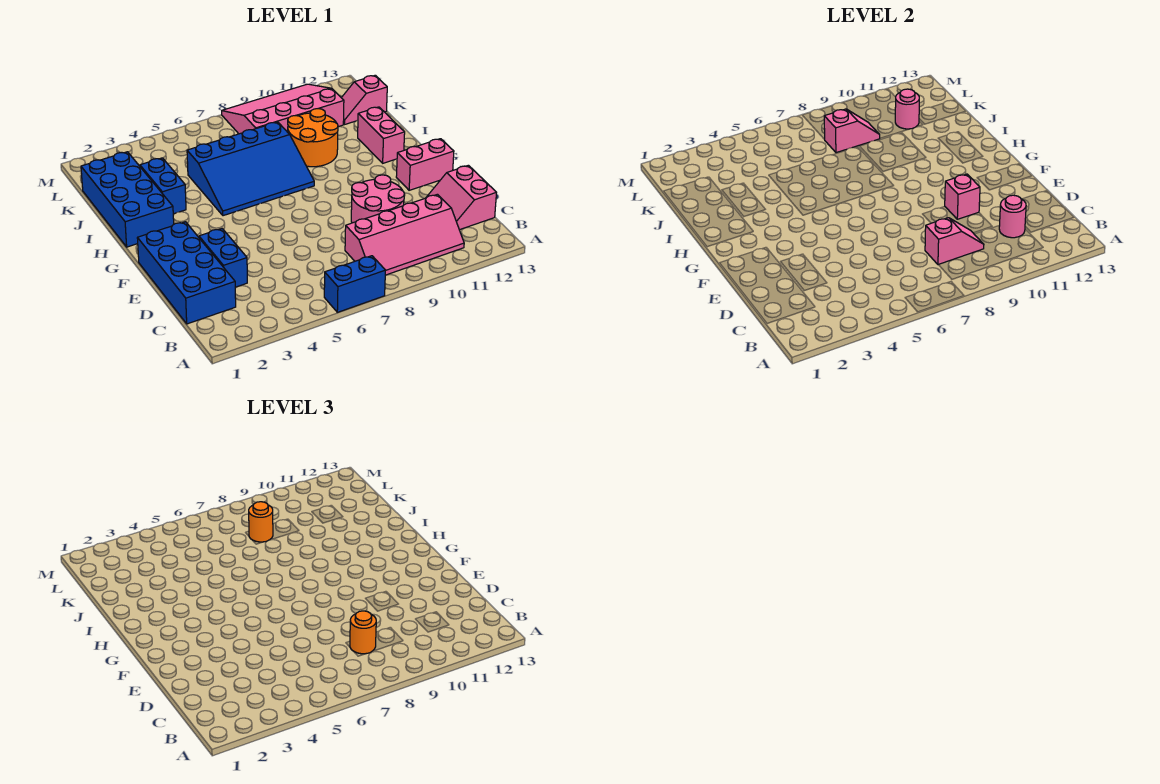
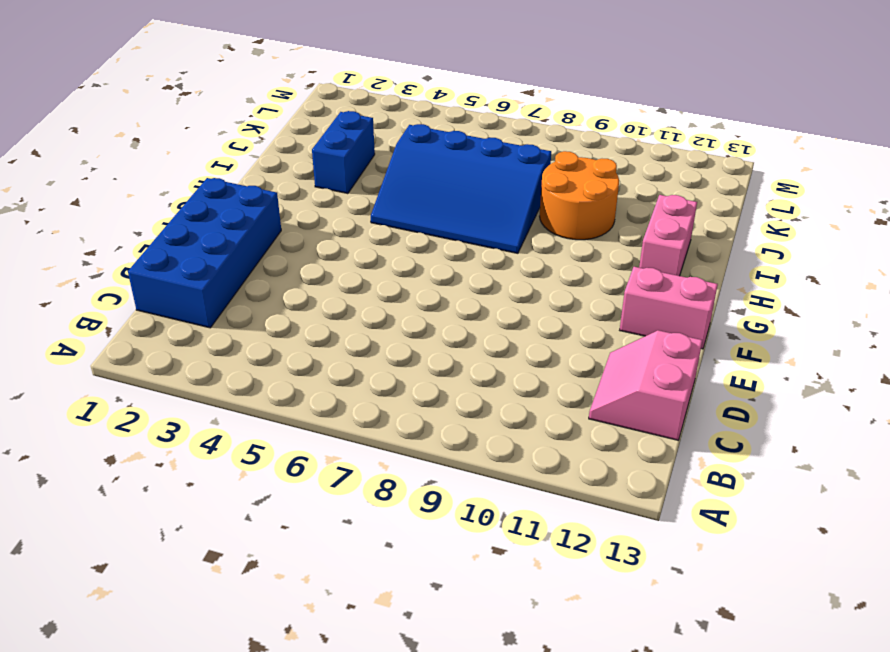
none -> blue 1x2 brick [324,256,385,312]
none -> pink 2x4 slope [345,194,464,275]
none -> blue 1x2 brick [199,229,247,287]

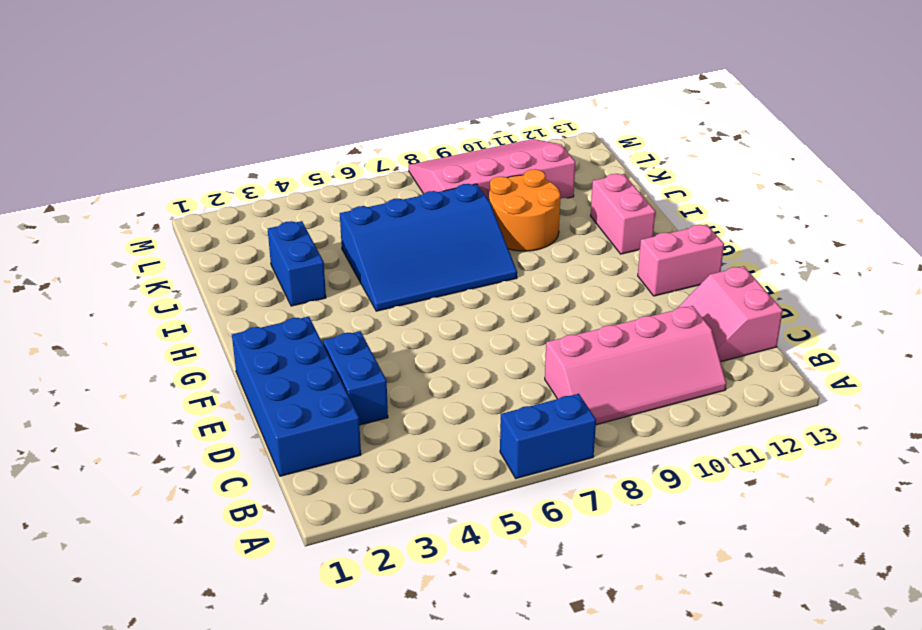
none -> pink 2x2 round brick [351,175,405,223]
none -> blue 2x4 brick [81,152,174,247]
none -> pink 1x2 slope [342,75,387,125]

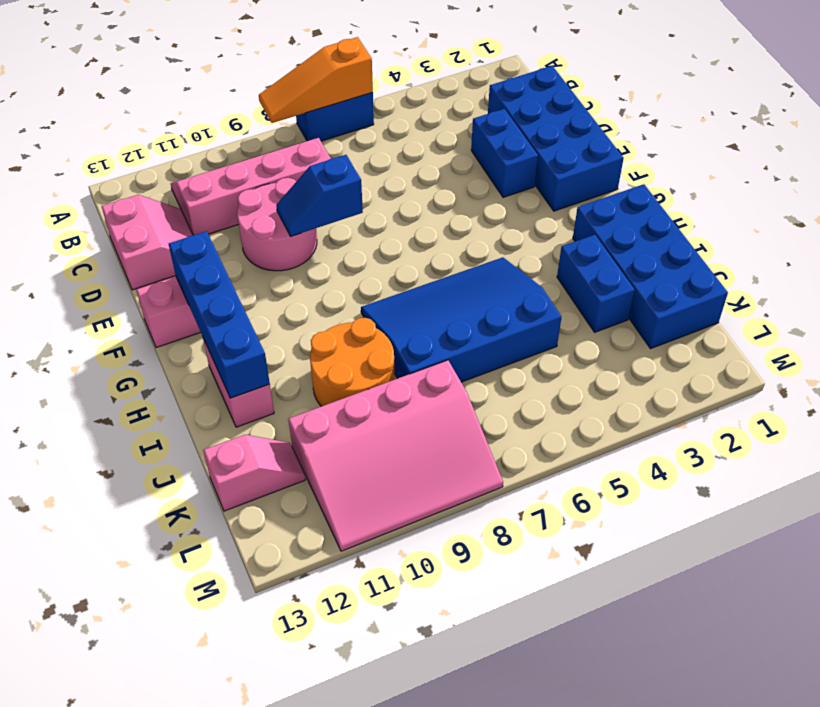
orange 1x3 slope [259,37,373,123] -> none
blue 1x2 slope [276,155,363,236] -> none
blue 1x4 brick [169,231,270,398] -> none
none -> pink 1x2 slope [925,218,984,265]
none -> pink 1x1 round brick [999,195,1026,238]
none -> pink 1x1 brick [945,174,980,219]

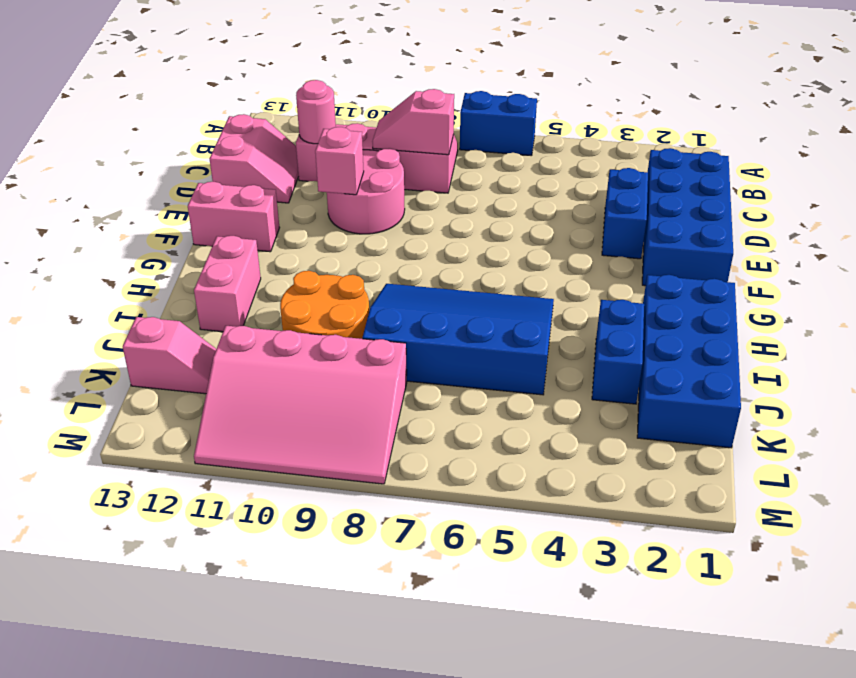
none -> pink 1x2 slope [824,109,880,153]
none -> pink 1x1 round brick [895,89,919,129]
none -> orange 1x1 round brick [350,611,376,654]

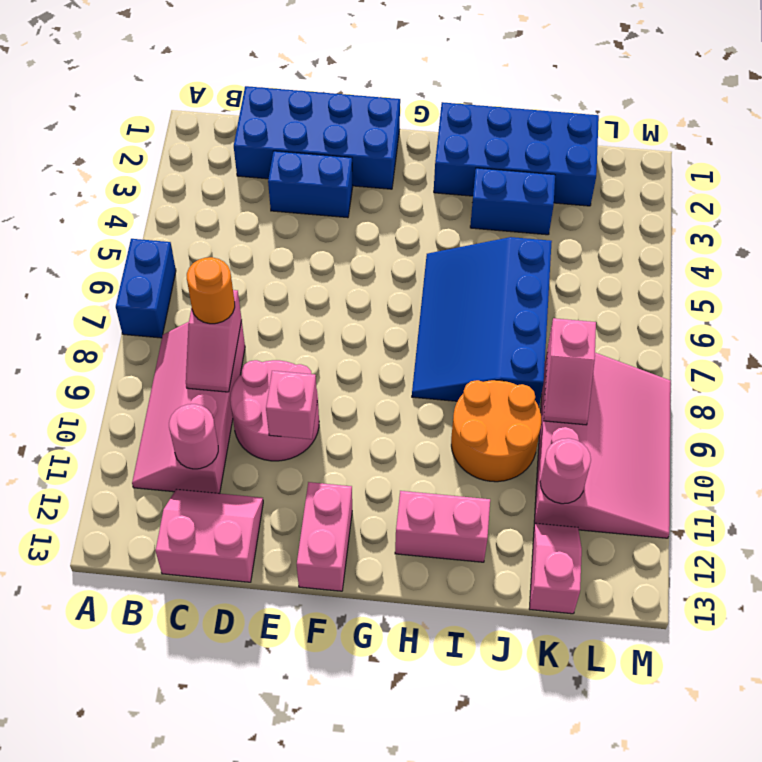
none -> orange 1x1 round brick [249,502,273,542]

